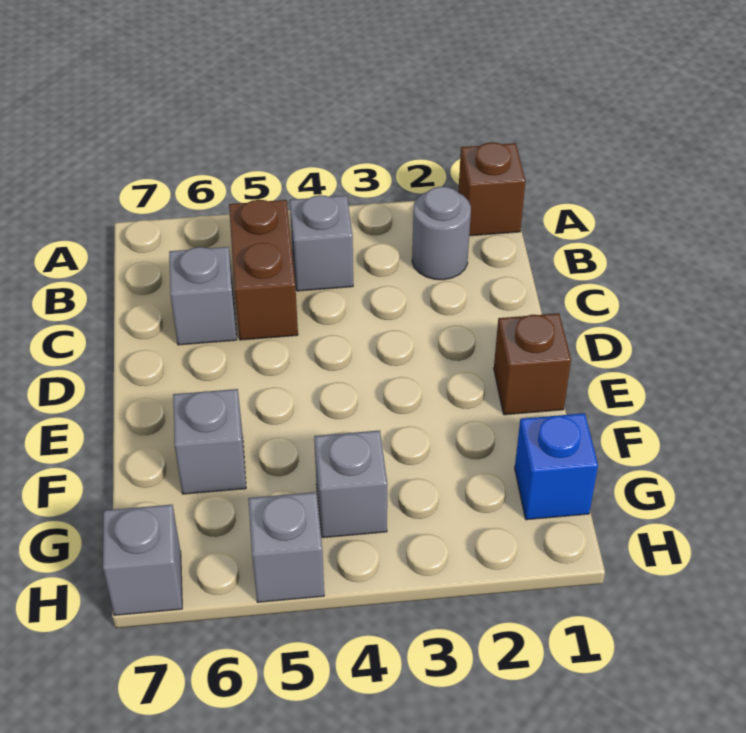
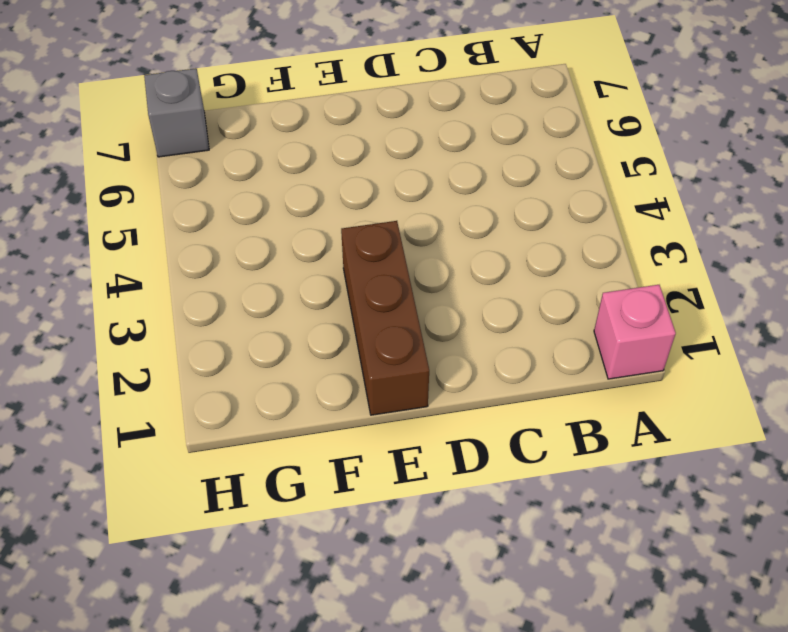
pink 1x1 brick [594,285,676,379] -> brown 1x1 brick [458,142,525,236]
brown 1x3 brick [341,221,429,415] -> brown 1x1 brick [494,313,571,415]
none -> grey 1x1 round brick [412,187,471,280]
none -> grey 1x1 brick [290,195,353,291]

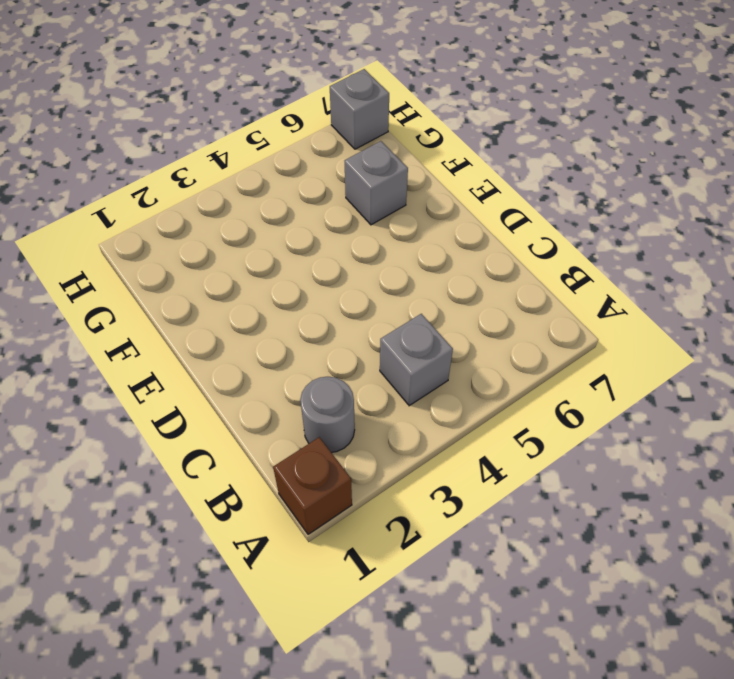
none -> brown 1x2 brick [229,200,298,340]
none -> grey 1x1 brick [169,247,237,345]

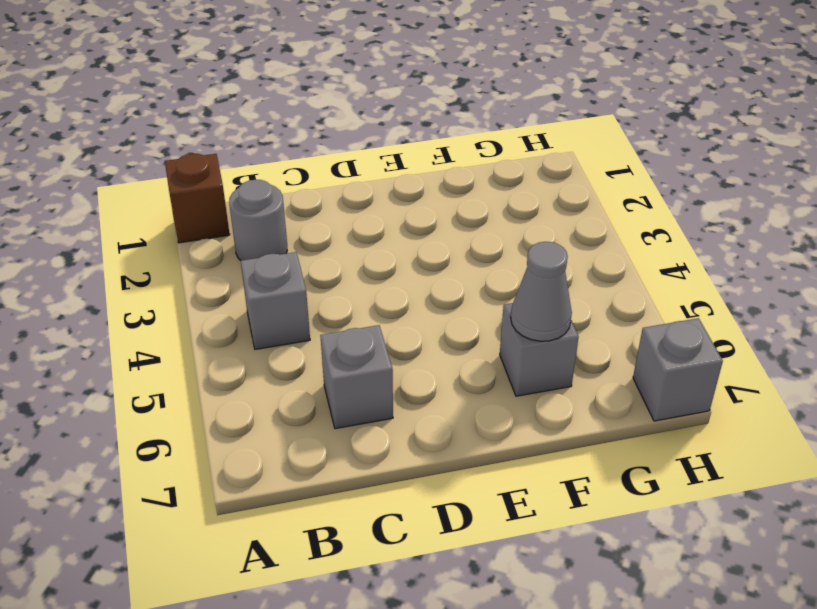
grey 1x1 cone [511,242,572,341] -> none
none -> brown 1x2 brick [229,200,298,340]
none -> brown 1x1 brick [494,313,571,415]

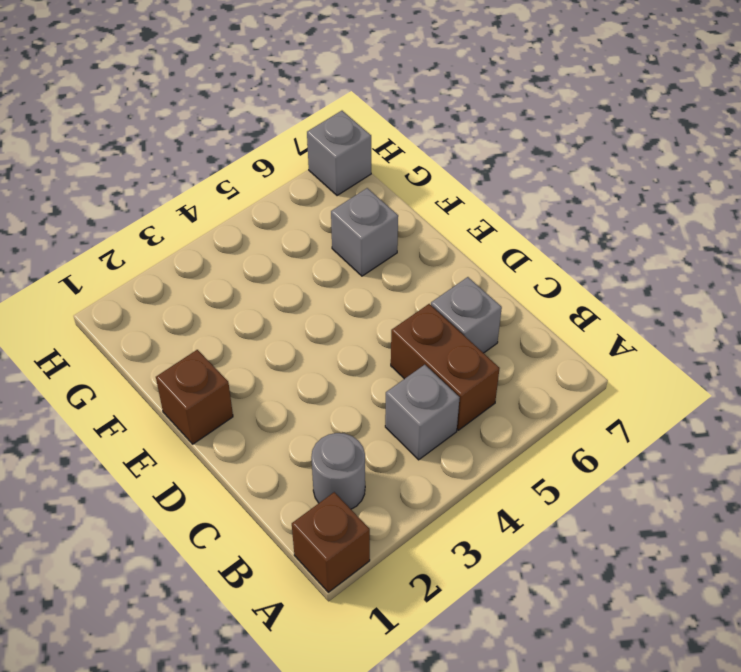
none -> blue 1x1 brick [515,413,598,520]
none -> grey 1x1 brick [314,430,387,538]

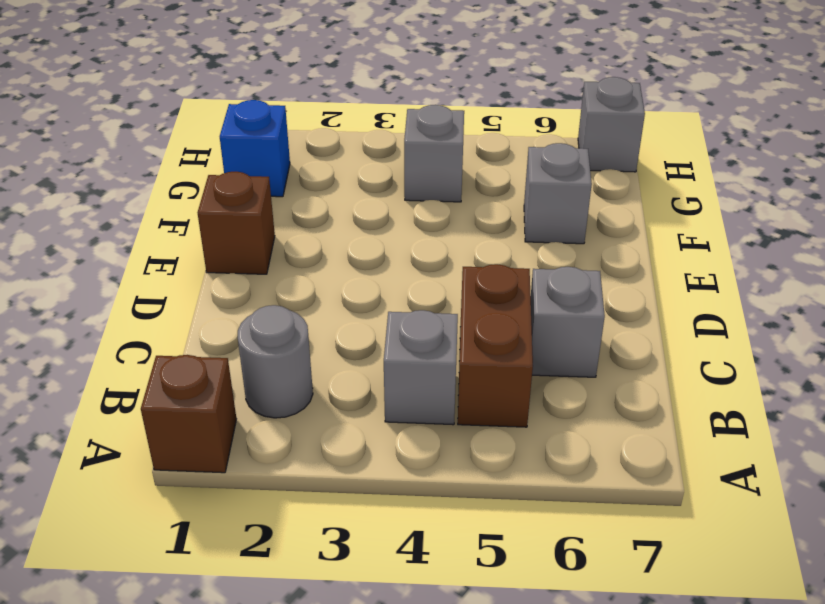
none -> grey 1x1 brick [248,492,324,602]

